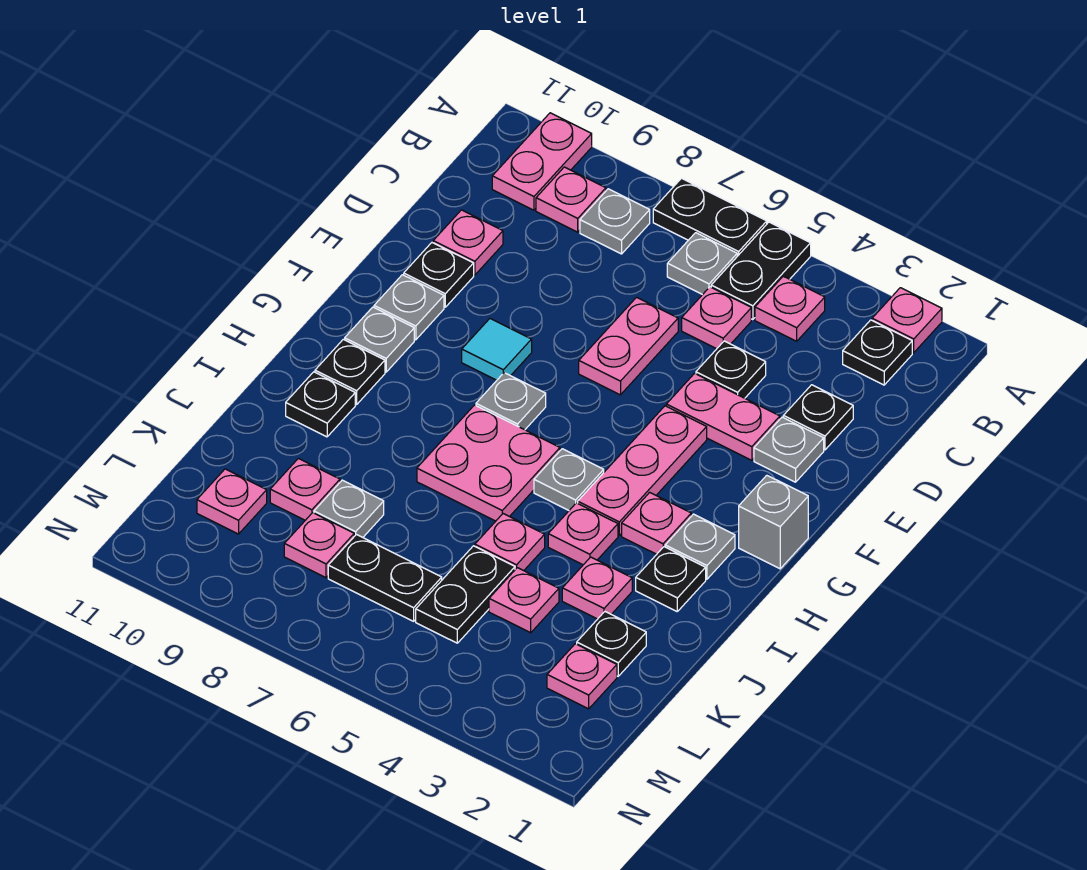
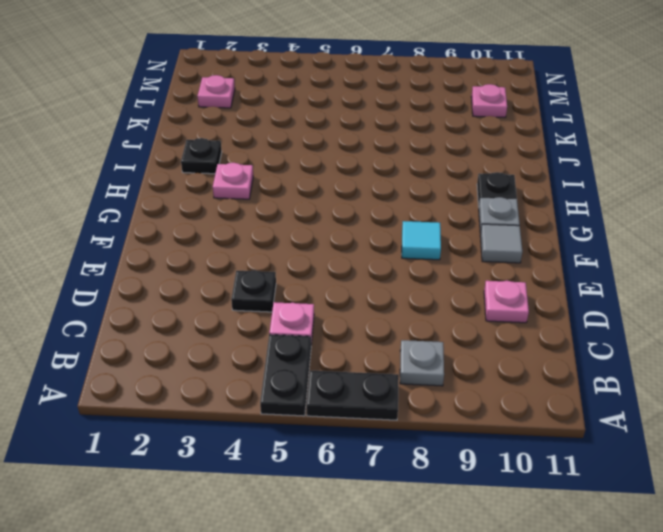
grey 1x1 tile [480,224,523,263] -> grey 1x1 plate [374,275,444,340]
none -> pink 1x1 plate [872,288,942,353]
none -> pink 1x2 plate [492,113,592,210]
none -> black 1x1 plate [843,320,912,385]
none -> pink 1x1 plate [755,276,825,341]

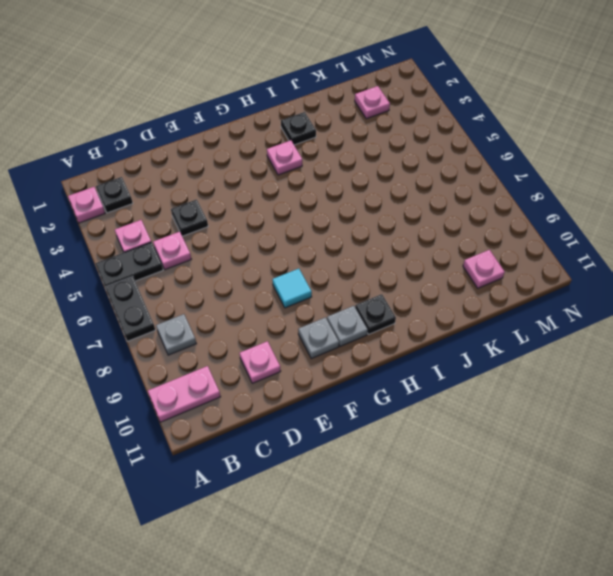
none -> grey 1x1 plate [667,233,737,295]
none -> pink 1x1 plate [536,167,606,232]
none -> black 1x1 plate [783,385,853,450]
none -> pink 1x2 plate [579,297,678,395]

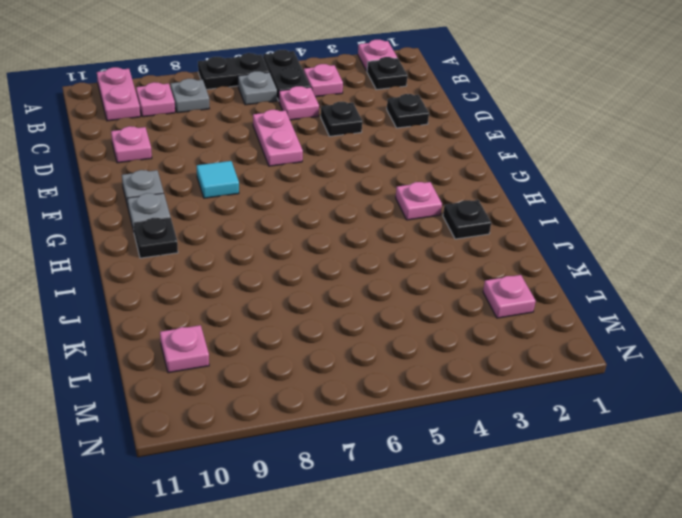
none -> grey 1x1 plate [754,417,824,482]
none -> pink 1x2 plate [666,373,780,460]
none -> black 1x1 plate [404,243,474,307]
none -> pink 1x3 plate [578,406,707,535]

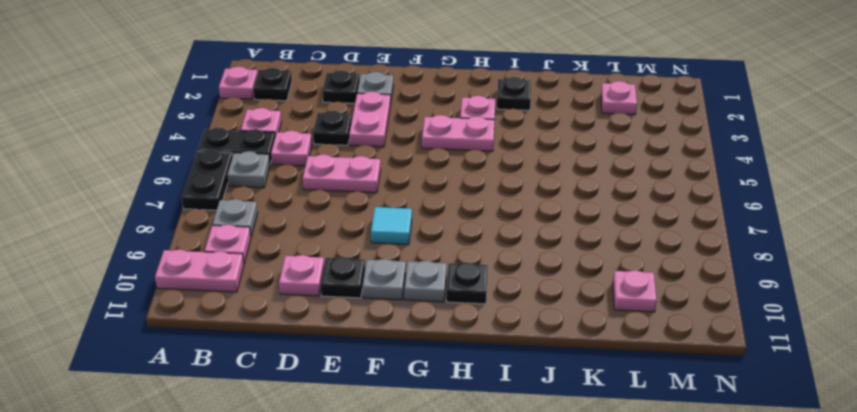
pink 1x2 plate [422,115,495,151] -> pink 1x3 plate [578,406,707,535]
none -> grey 1x1 brick [739,475,808,569]
none -> grey 1x1 plate [476,373,546,430]
none -> grey 1x1 plate [665,514,735,579]
none -> grey 1x1 plate [534,449,604,510]

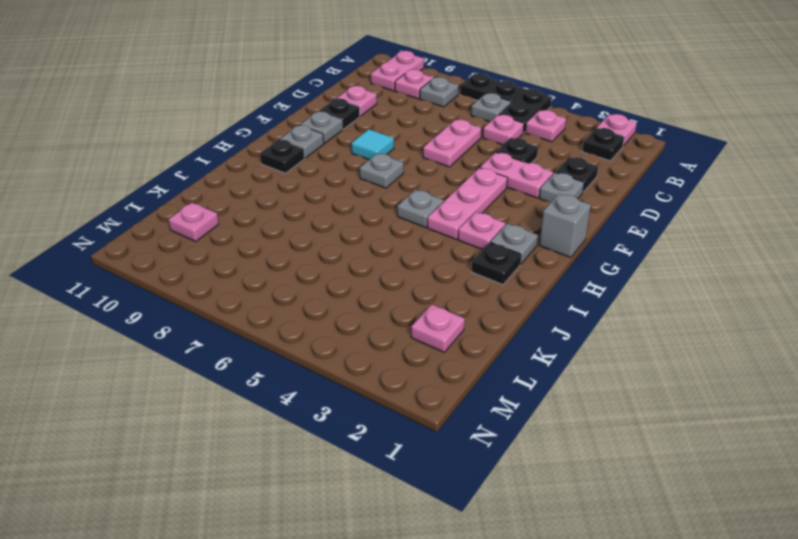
none -> pink 2x2 plate [417,405,560,521]
none -> pink 1x1 plate [548,503,618,565]
none -> black 1x1 plate [286,372,355,437]
none -> pink 1x1 plate [562,557,632,619]

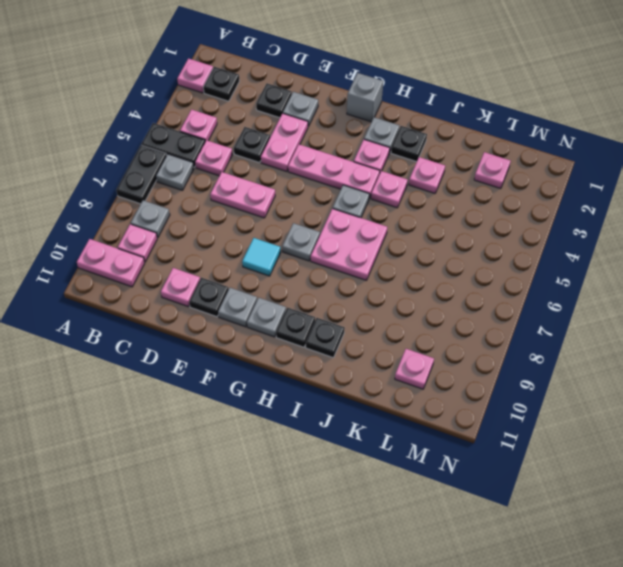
none -> pink 1x1 plate [475,514,545,571]
none -> black 1x1 plate [577,612,646,676]
none -> pink 1x1 plate [489,568,559,633]
none -> black 1x2 plate [416,546,515,643]

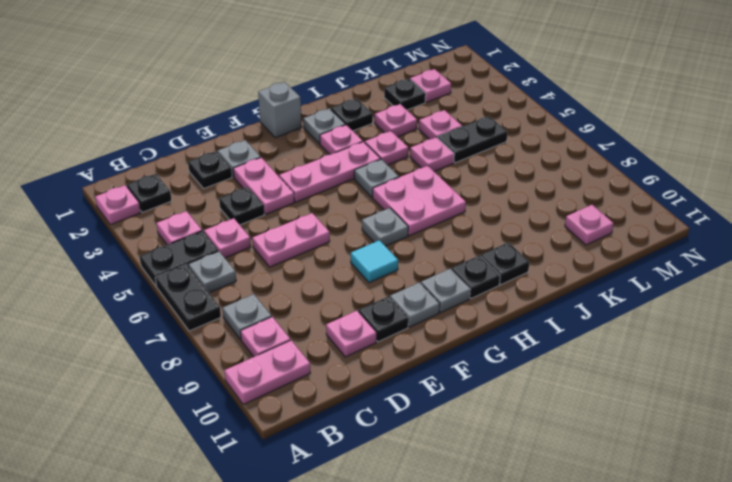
none -> grey 1x1 plate [314,480,384,537]
none -> pink 1x1 plate [270,458,340,520]
none -> black 1x2 plate [328,535,442,621]
none -> pink 1x1 plate [284,513,354,578]

